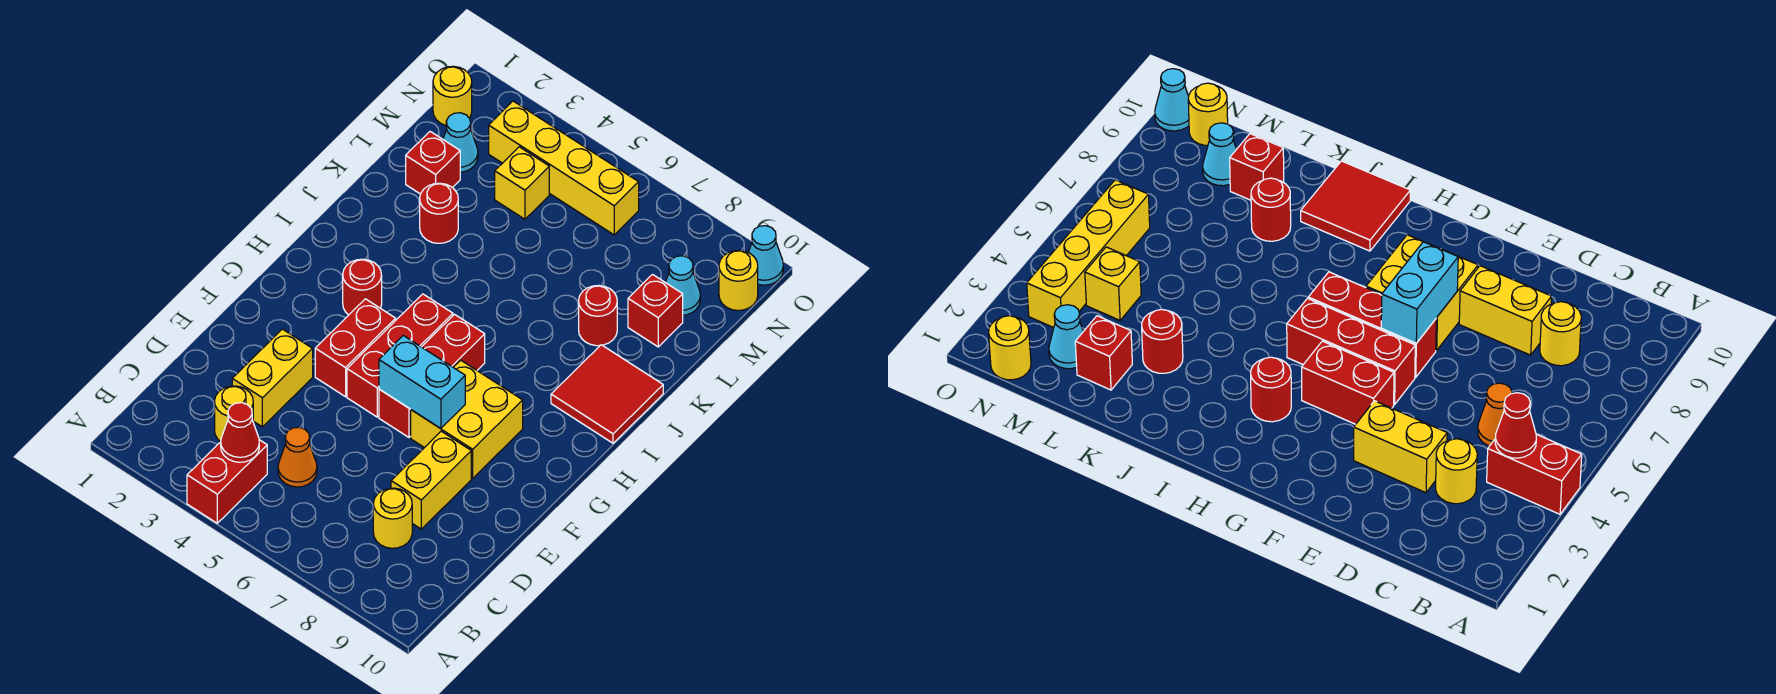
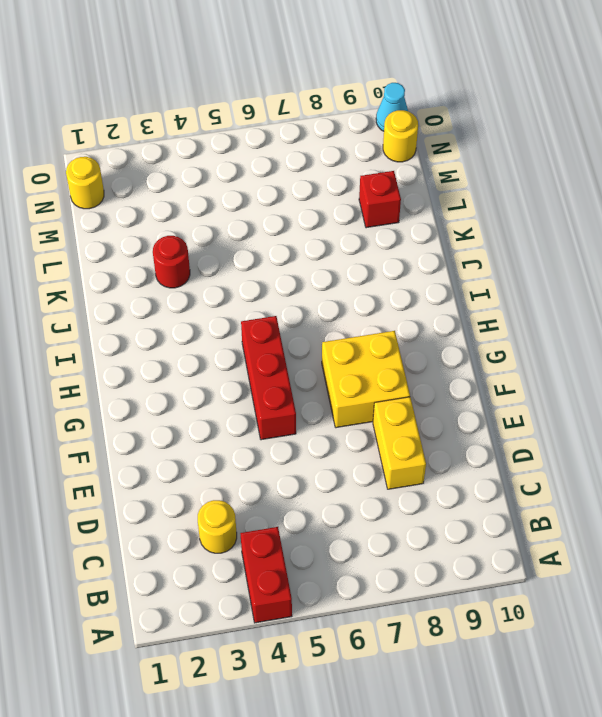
none -> orange 1x1 cone [278,427,317,487]
none -> yellow 1x1 round brick [373,488,412,548]
none -> yellow 1x2 brick [232,329,313,427]

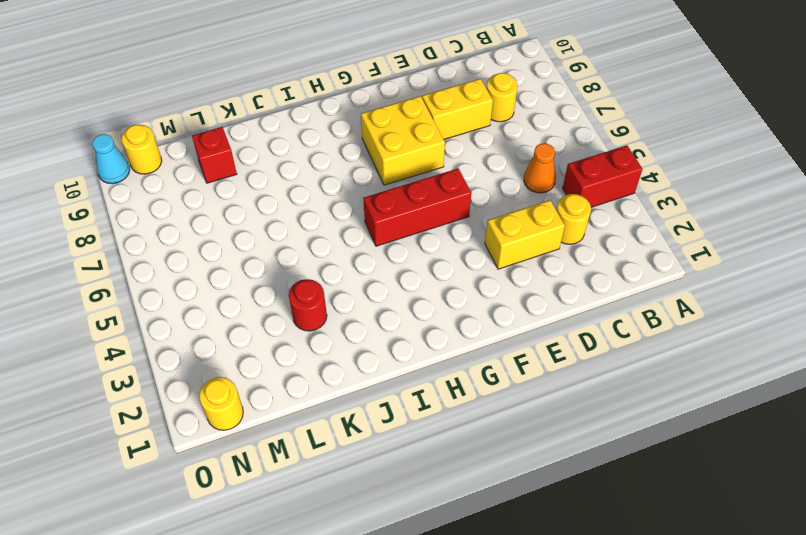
none -> red 1x2 brick [315,299,396,397]
none -> red 1x3 brick [379,314,485,437]
none -> red 1x1 round brick [343,259,382,315]

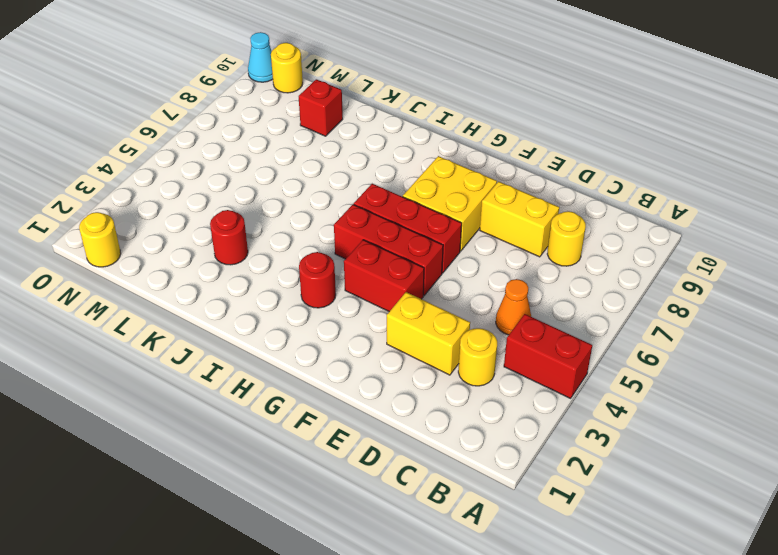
none -> red 2x2 tile [551,345,663,443]
none -> red 1x1 round brick [579,285,617,346]
none -> red 1x1 brick [406,132,460,194]

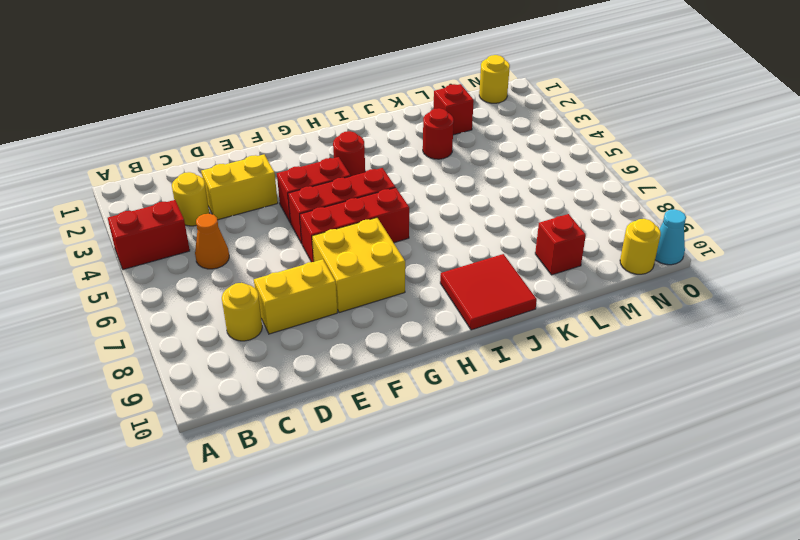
none -> red 1x1 round brick [579,285,617,346]
none -> cyan 1x1 cone [443,113,478,172]
none -> yellow 1x1 brick [495,147,549,219]

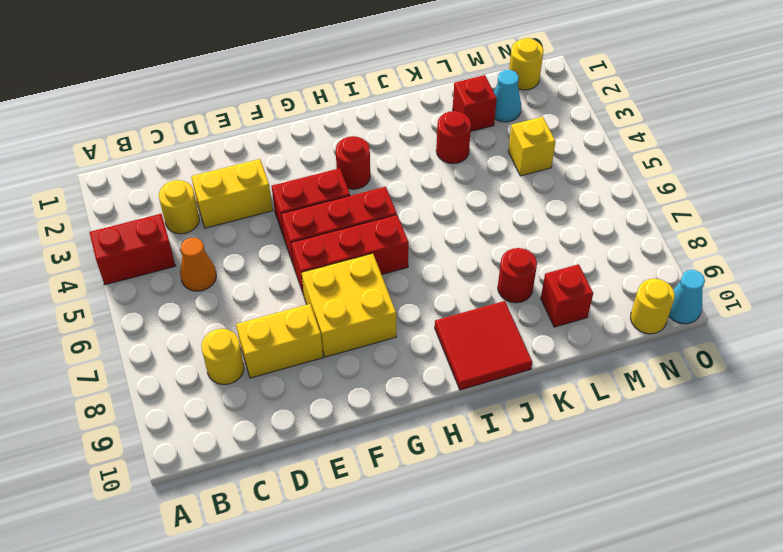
none -> cyan 1x1 cone [665,256,700,315]
none -> yellow 1x4 brick [489,101,639,235]
none -> red 1x1 cone [221,403,259,462]

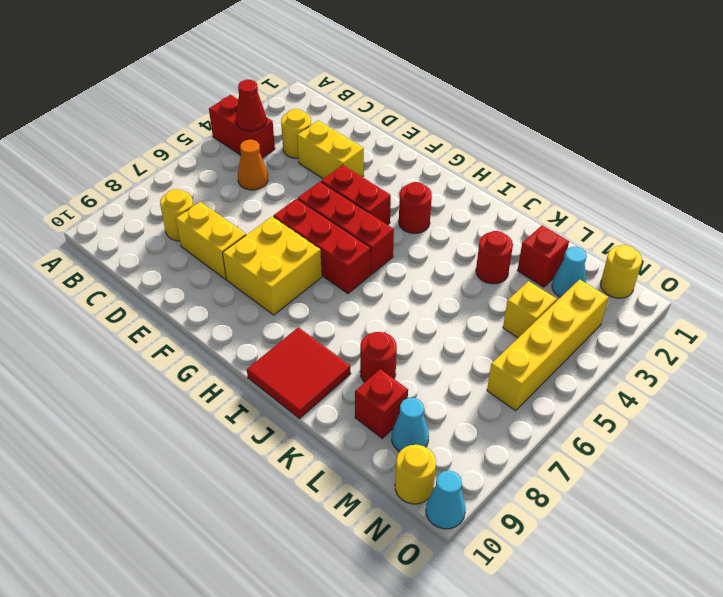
none -> cyan 1x2 brick [379,336,465,429]

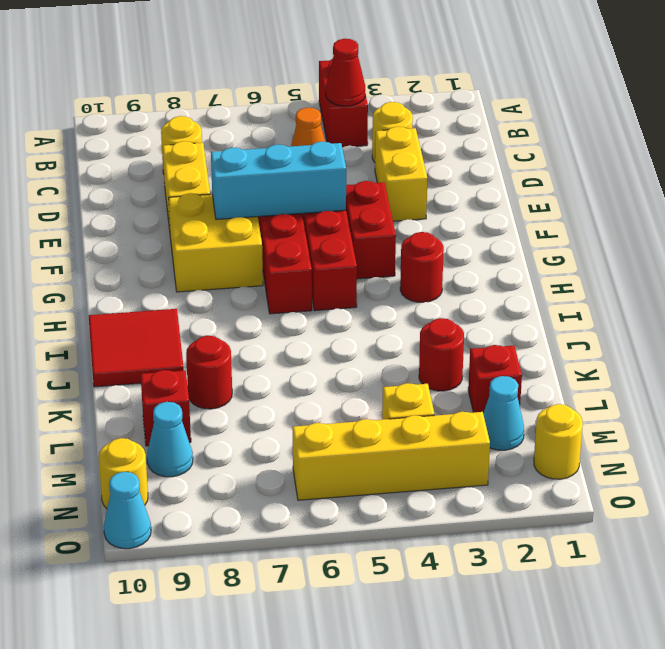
cyan 1x3 brick [211,141,346,219] -> cyan 1x2 brick [379,336,465,429]

